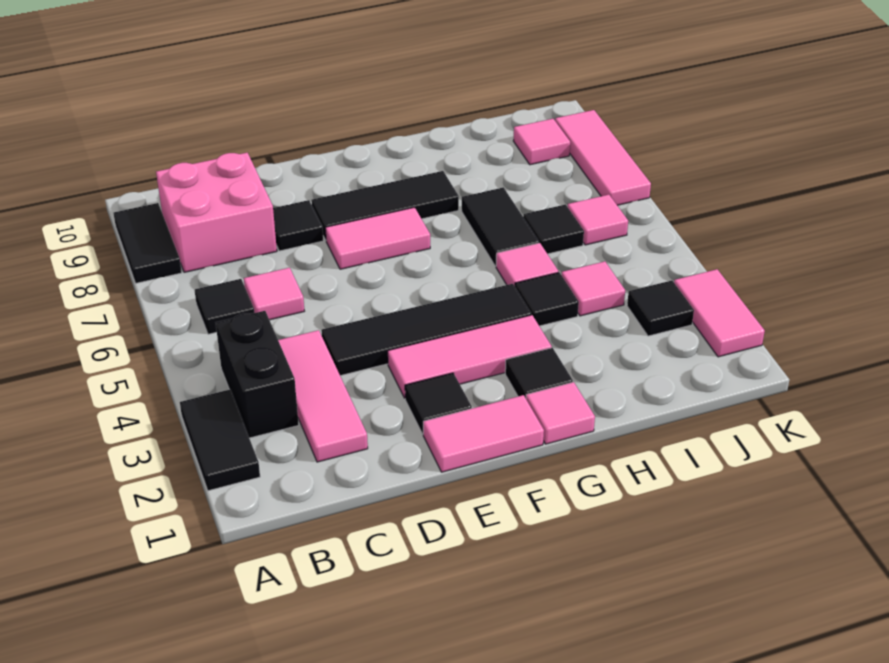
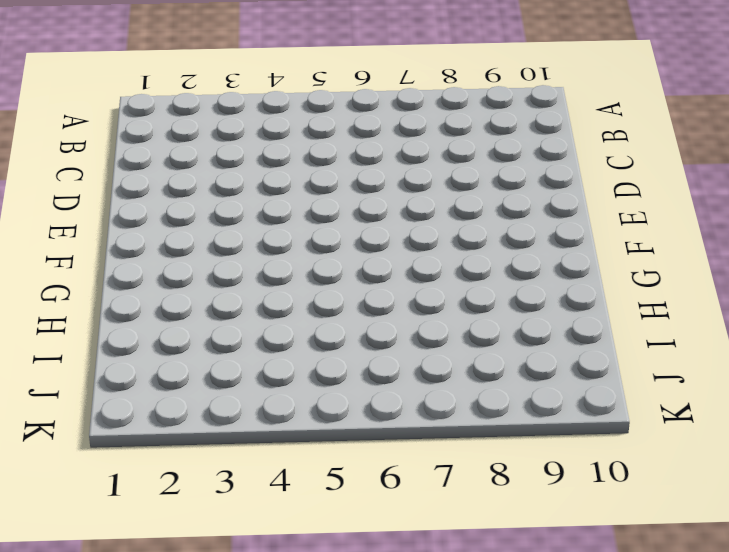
none -> black 1x2 tile [180,390,260,491]
none -> black 1x2 tile [114,203,182,283]
none -> black 1x2 brick [216,311,299,438]

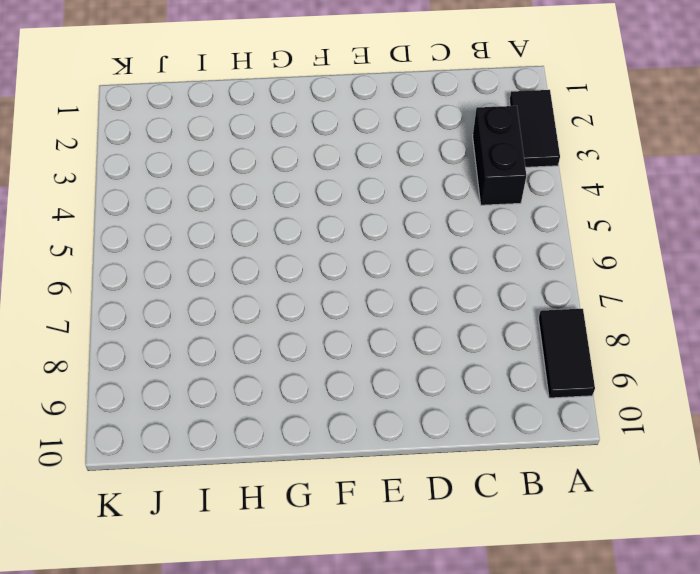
none -> black 1x1 tile [195,279,254,334]
none -> pink 2x2 brick [156,153,277,272]
none -> pink 1x3 tile [278,330,368,462]

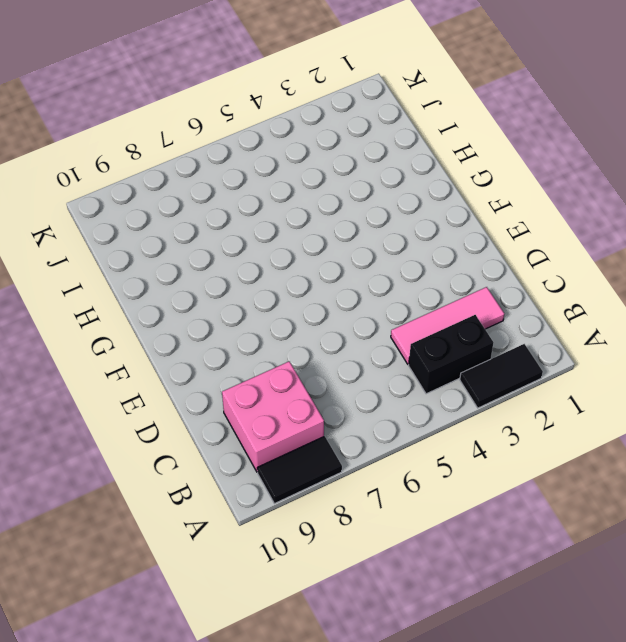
none -> black 1x1 tile [195,279,254,334]
none -> pink 1x1 tile [244,268,304,320]
none -> black 1x4 tile [321,284,531,376]

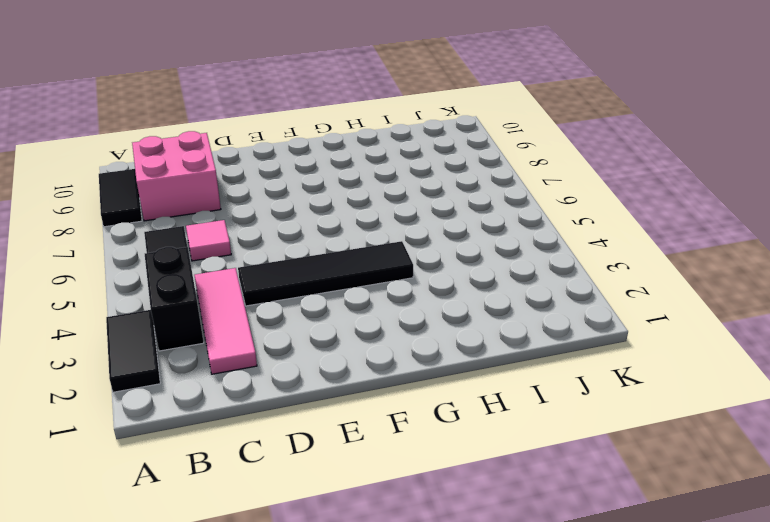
none -> black 1x1 tile [273,200,323,251]
none -> pink 1x2 tile [423,395,544,472]
none -> black 1x1 tile [405,373,472,434]

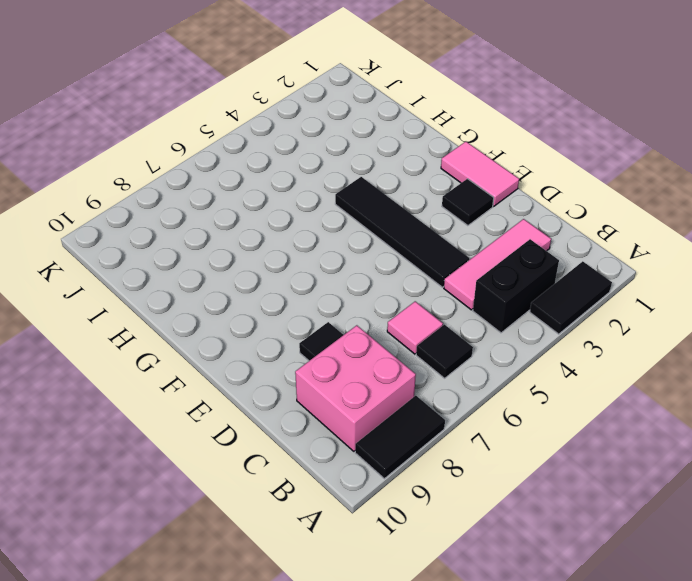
none -> pink 1x3 tile [388,315,552,398]
none -> pink 1x2 tile [325,207,430,269]
none -> black 1x3 tile [311,171,459,240]

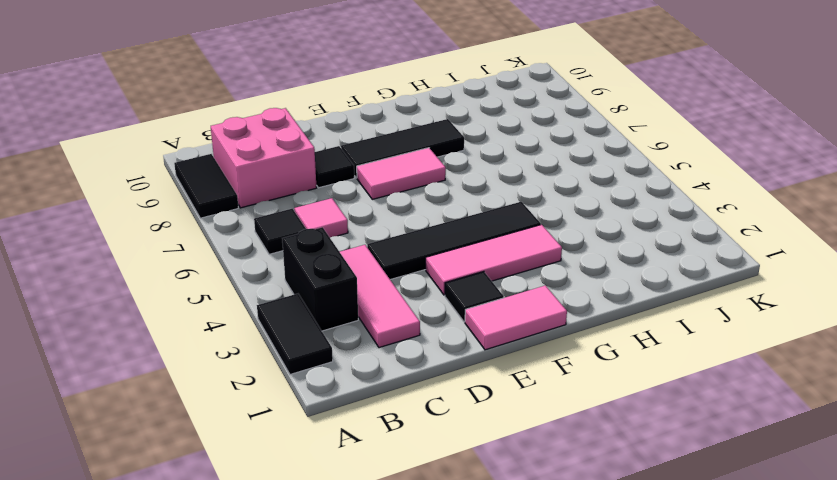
none -> pink 1x1 tile [526,382,595,444]
none -> black 1x1 tile [505,348,573,398]
none -> black 1x1 tile [515,272,579,326]

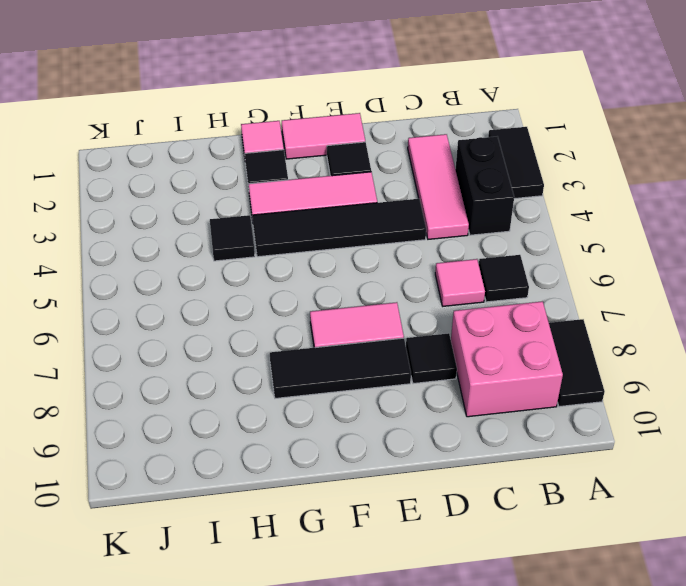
none -> pink 1x1 tile [496,243,558,286]
none -> black 1x2 tile [462,187,539,266]
none -> pink 1x1 tile [561,261,625,316]

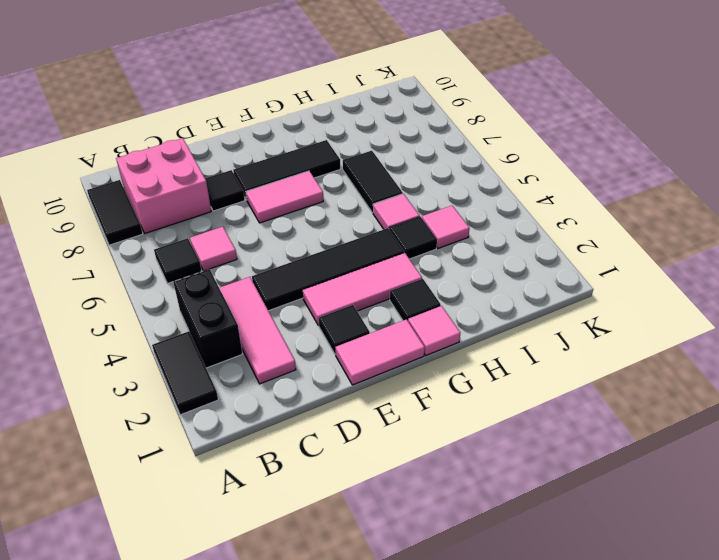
none -> black 1x1 tile [523,204,584,254]
none -> black 1x1 tile [627,281,694,336]
none -> pink 1x1 tile [568,195,628,245]

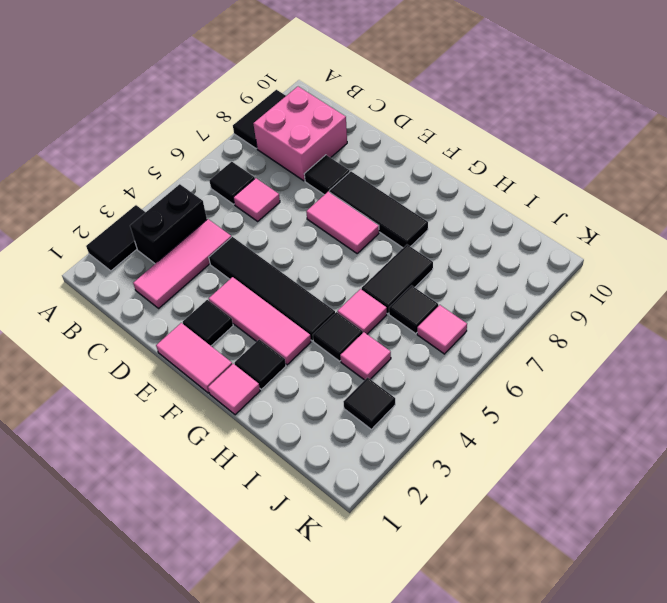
none -> pink 1x1 tile [513,119,570,165]
none -> pink 1x2 tile [674,269,765,357]
none -> pink 1x3 tile [555,110,651,205]

